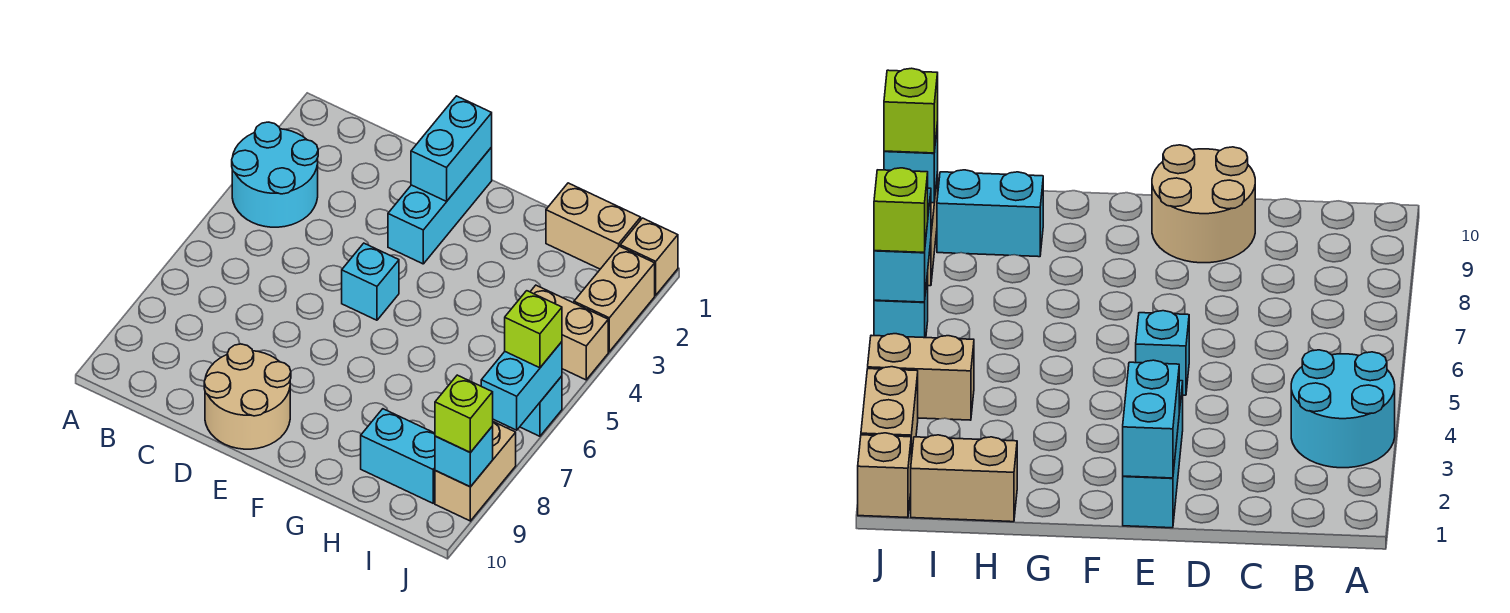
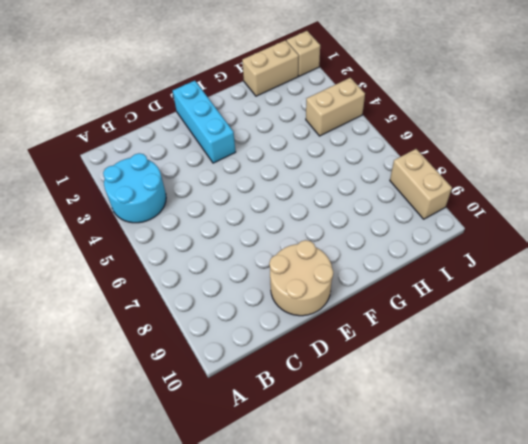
none -> cyan 1x1 brick [342,243,399,320]
none -> cyan 1x2 brick [361,409,435,503]
none -> tan 1x2 brick [574,246,655,352]

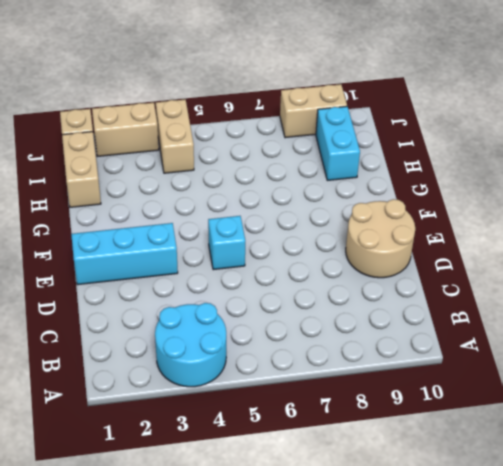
none -> cyan 1x1 brick [520,376,562,436]
none -> cyan 1x2 brick [411,96,492,201]
none -> cyan 1x2 brick [481,342,562,430]

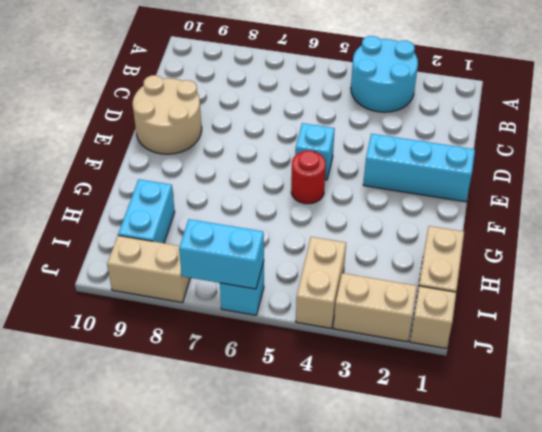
red 1x1 round brick [291,151,326,204] -> none
none -> cyan 1x2 brick [411,96,492,201]
none -> cyan 1x1 brick [435,426,493,487]
none -> lime 1x1 brick [505,291,562,368]

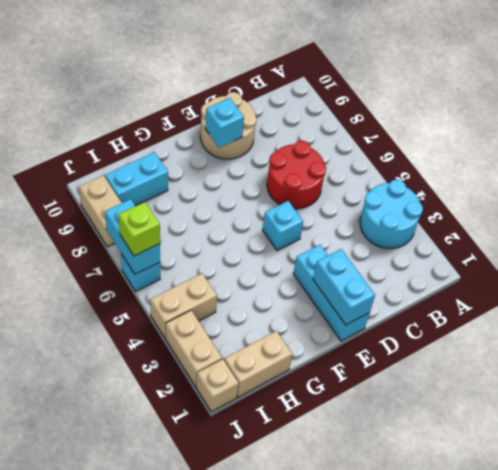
red 2x2 round brick [267,141,326,209] -> none
cyan 1x1 brick [205,98,244,148] -> cyan 1x1 brick moved to [435,426,493,487]
none -> lime 1x1 brick [435,375,493,452]

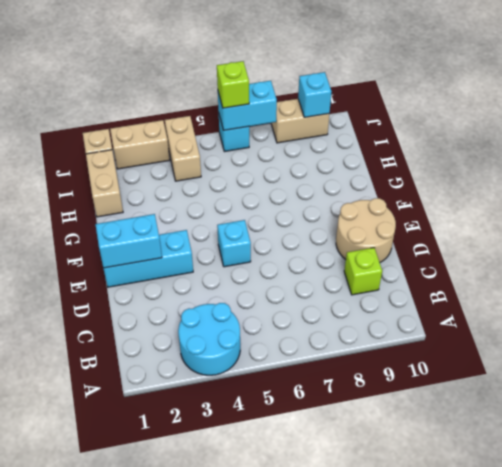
lime 1x1 brick [344,248,382,295] -> lime 1x1 brick moved to [435,375,493,452]
none -> cyan 1x2 brick [361,409,435,503]

